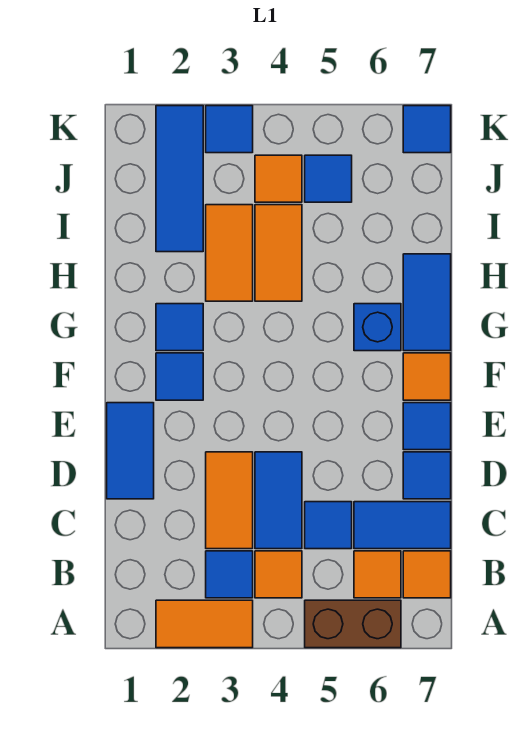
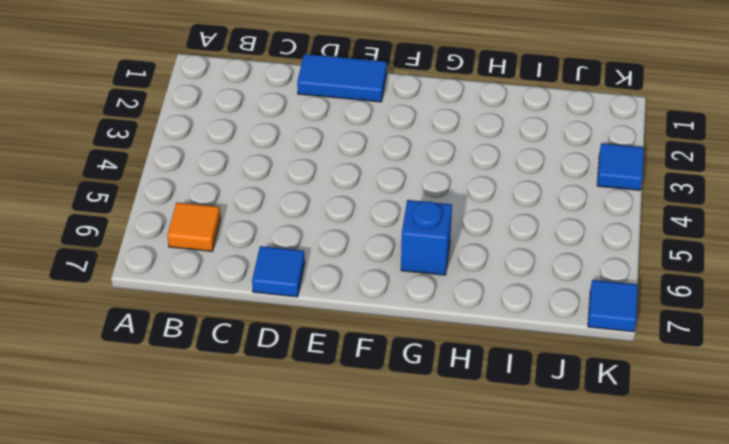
none -> orange 1x2 tile [156,600,253,648]
none -> brown 1x2 brick [305,600,401,648]
none -> blue 1x1 tile [206,551,253,598]

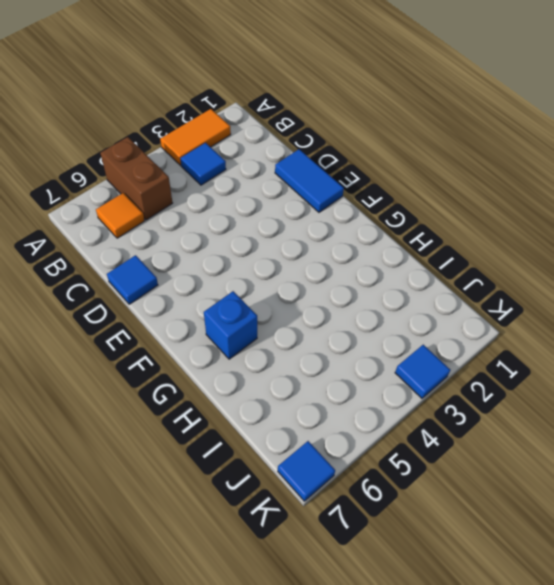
brown 1x2 brick [100,137,172,220] -> brown 1x2 brick turned to [305,600,401,648]
none -> orange 1x1 tile [255,551,302,598]
none -> orange 1x1 tile [403,551,451,598]
none -> orange 1x2 tile [206,452,253,549]

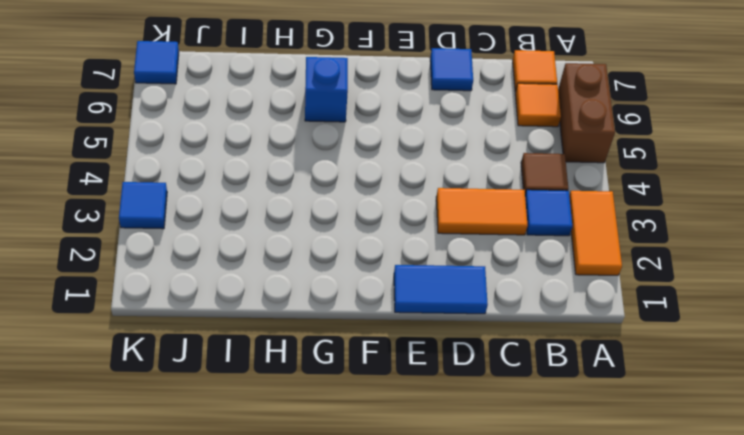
brown 1x1 tile [521,153,568,194] -> orange 1x1 tile [255,551,302,598]
none -> blue 1x2 tile [255,452,302,549]
none -> blue 1x1 tile [305,502,352,549]
none -> blue 1x2 tile [354,502,451,549]

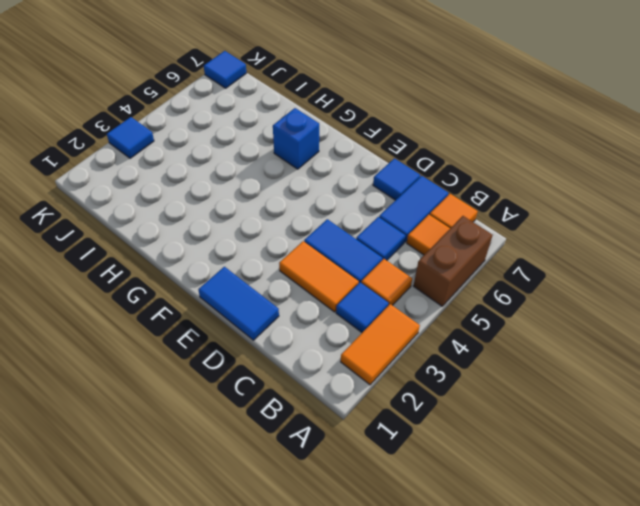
none -> blue 1x1 tile [403,403,451,450]
none -> blue 1x1 tile [156,353,203,400]
none -> orange 1x1 tile [403,353,451,400]

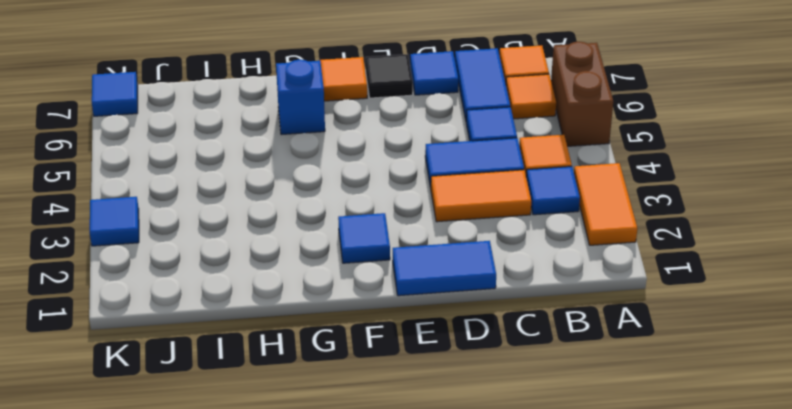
black 1x1 tile [365,54,413,98] -> blue 1x1 tile [403,403,451,450]
none -> blue 1x1 tile [156,304,203,351]
none -> blue 1x2 tile [403,254,451,351]
none -> orange 1x2 tile [206,205,253,301]

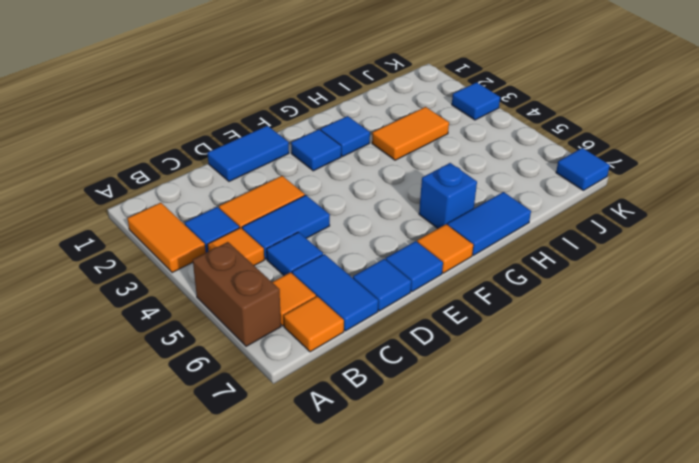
none -> orange 1x2 tile [255,205,302,301]
none -> blue 1x3 tile [156,106,203,252]
none -> orange 1x1 tile [255,155,302,202]

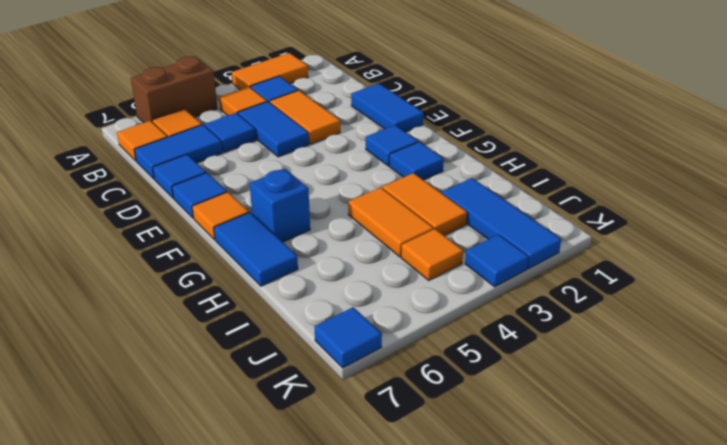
none -> blue 1x1 tile [305,155,352,202]

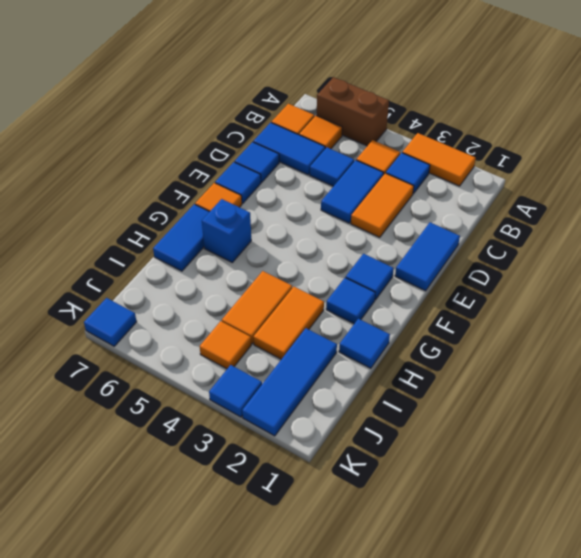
blue 1x1 tile [339,319,390,368] -> blue 1x1 tile moved to [305,155,352,202]

